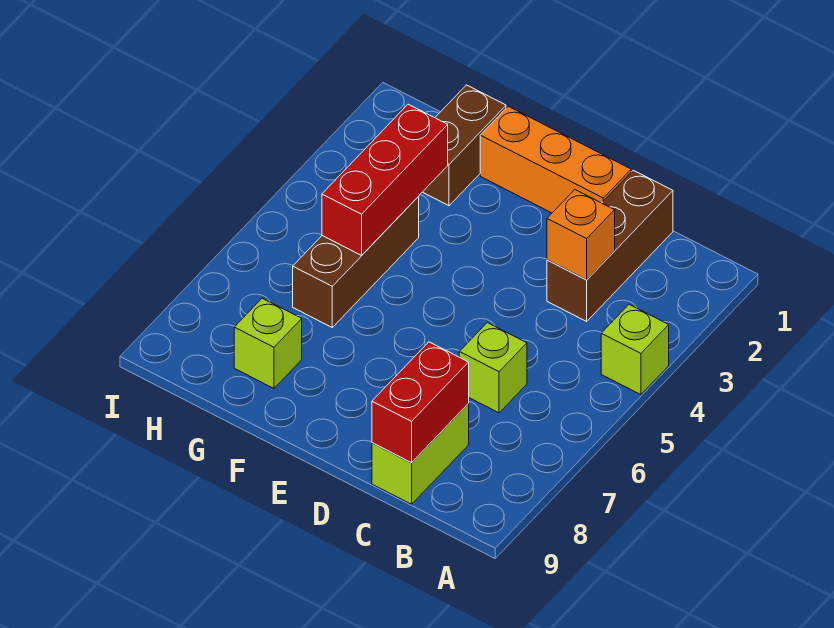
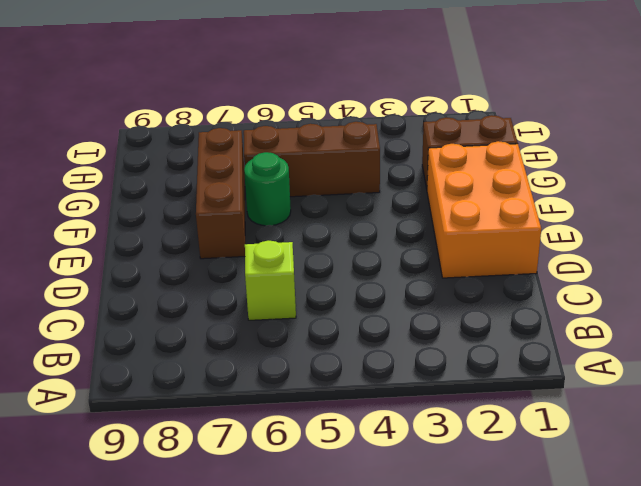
orange 2x3 brick [427,141,541,278] -> orange 1x3 brick [480,106,631,213]
brown 1x3 brick [196,128,245,259] -> brown 1x3 brick turned to [547,170,673,321]
green 1x1 round brick [244,152,291,226] -> none
none -> lime 1x1 brick [601,304,669,395]
none -> lime 1x2 brick [372,404,469,504]

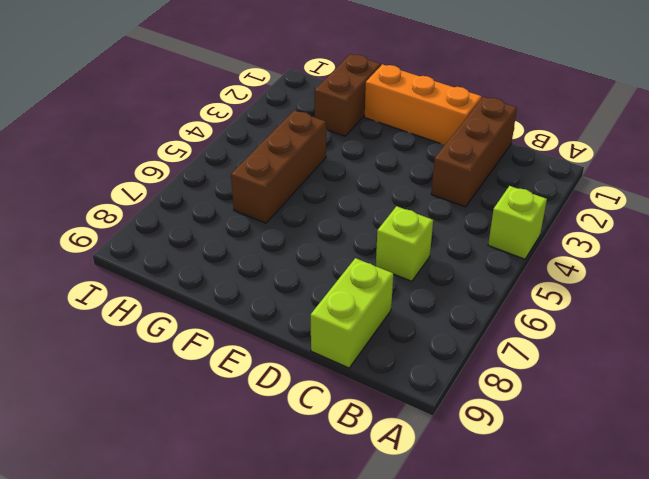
none -> lime 1x1 brick [234,298,302,388]
none -> orange 1x1 brick [547,190,615,280]

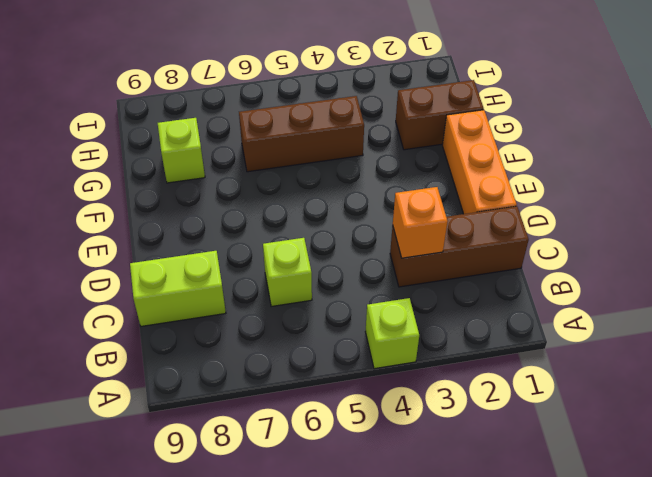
none -> red 1x2 brick [372,342,469,463]
none -> red 1x3 brick [322,104,448,255]

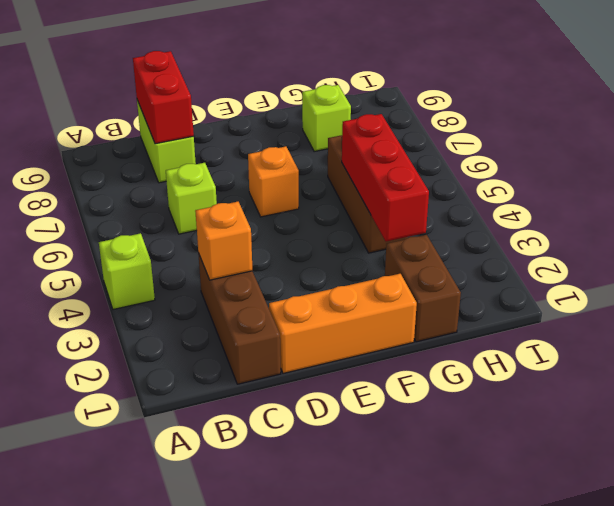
orange 1x1 brick [248,146,299,217] -> none

